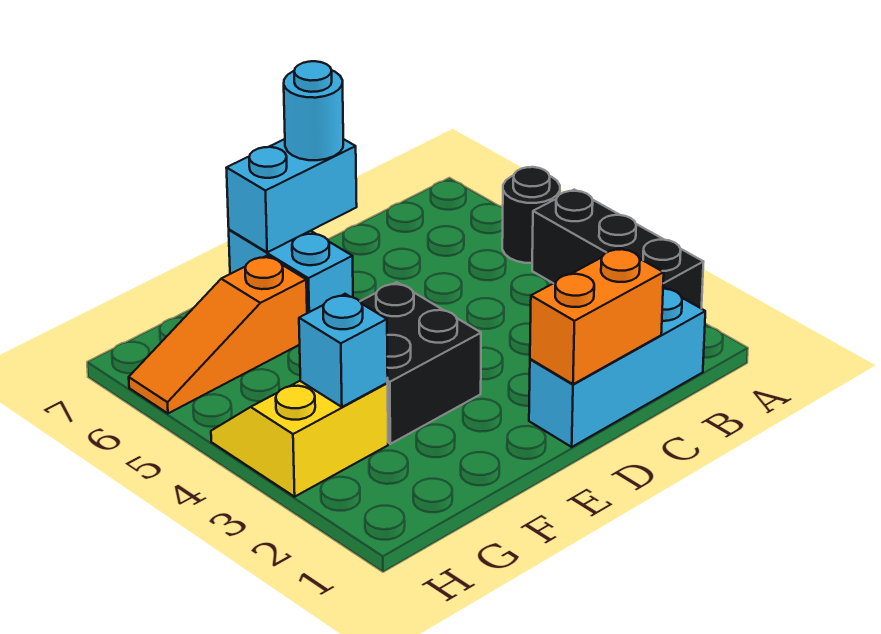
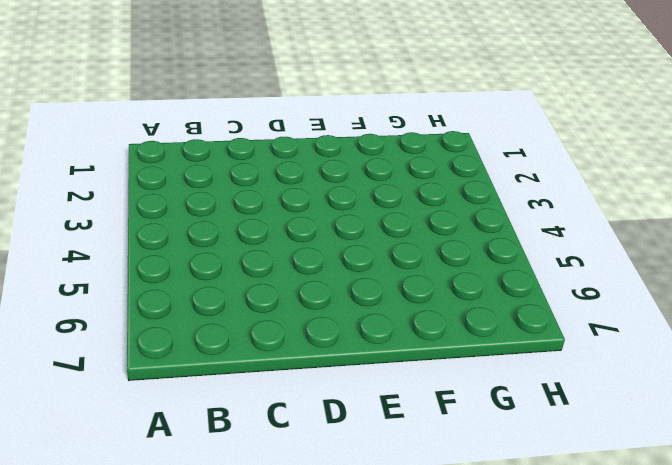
none -> black 1x3 brick [532,190,703,309]
none -> black 1x1 round brick [502,167,560,263]

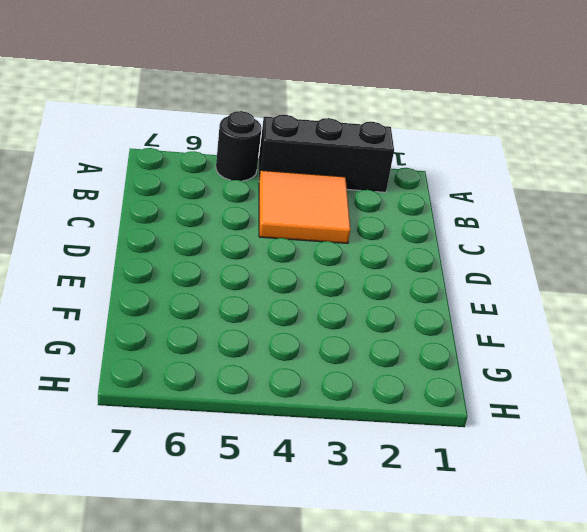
orange 2x2 tile [259,170,350,244] -> none
none -> cyan 1x3 brick [529,287,705,447]
none -> black 2x2 brick [360,282,481,444]

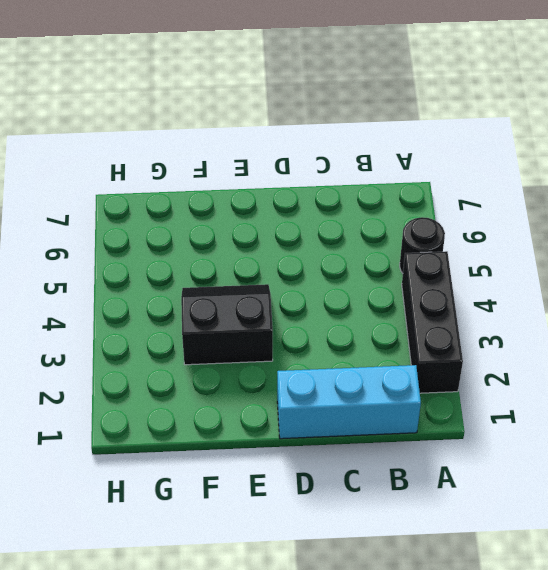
black 2x2 slope [181,284,273,365] -> black 2x2 brick [360,282,481,444]
none -> cyan 1x2 brick [229,230,353,313]
none -> orange 1x3 slope [129,256,307,413]

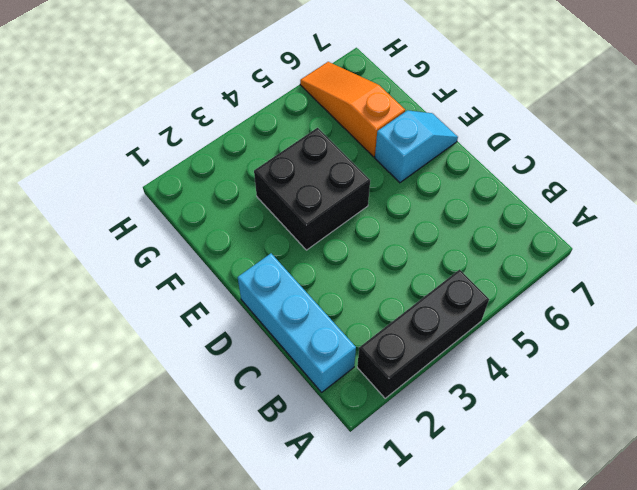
cyan 1x2 slope [375,110,458,183] -> cyan 1x2 brick [229,230,353,313]
none -> black 1x1 round brick [502,167,560,263]
none -> yellow 2x2 slope [211,381,388,497]

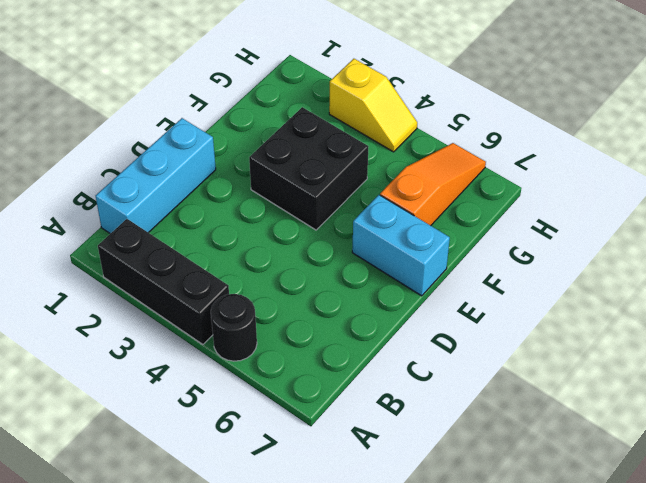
yellow 1x2 slope [329,59,417,152] -> yellow 2x2 slope [211,381,388,497]
none -> orange 1x2 brick [530,248,664,384]
none -> cyan 1x2 brick [227,139,357,252]

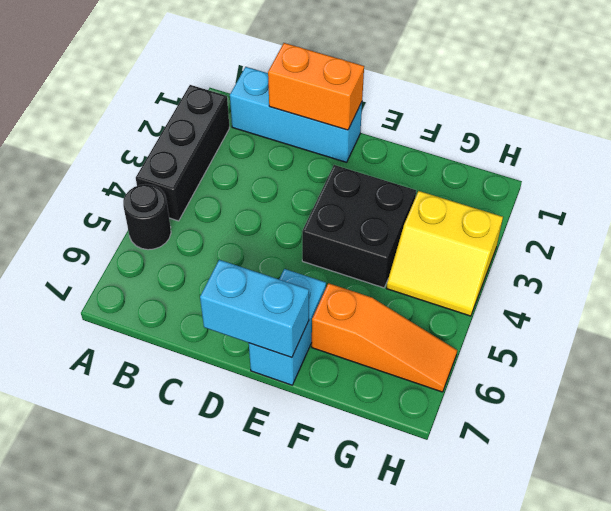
none -> cyan 1x1 brick [299,294,388,407]
none -> cyan 1x1 round brick [284,61,343,160]

